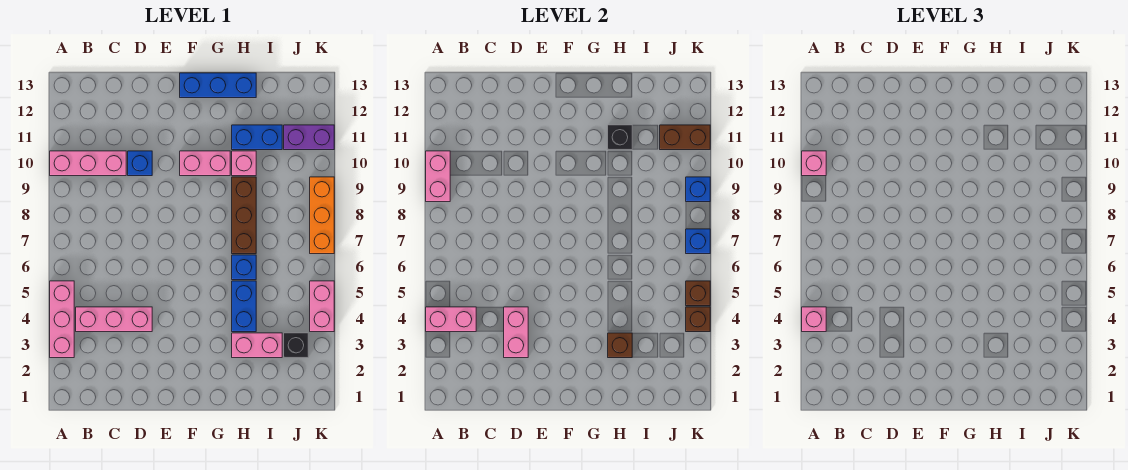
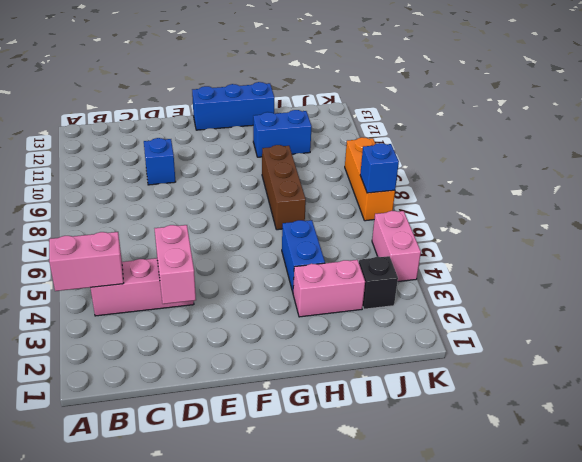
none -> pink 1x3 brick [50,281,74,358]
none -> pink 1x3 brick [50,151,126,176]
none -> pink 1x2 brick [180,151,230,176]

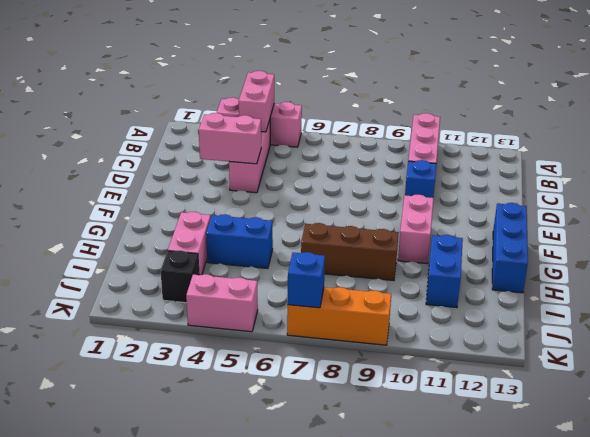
none -> blue 1x1 brick [232,255,256,280]
none -> pink 1x1 brick [232,151,256,176]
none -> purple 1x2 brick [284,125,334,150]

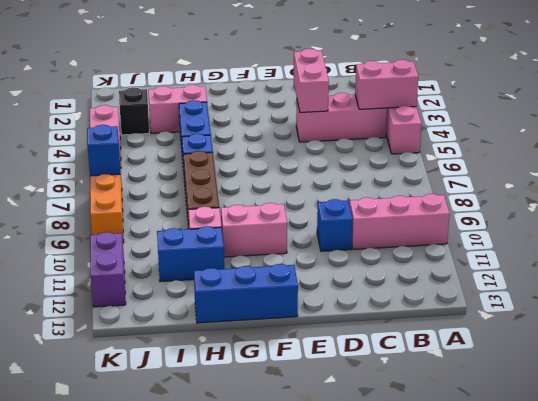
purple 1x2 brick [90,232,126,307] -> purple 1x2 brick turned to [284,125,334,150]
none -> pink 1x2 brick [426,151,450,202]
none -> brown 1x1 brick [608,333,632,358]
none -> black 1x1 brick [608,125,632,150]

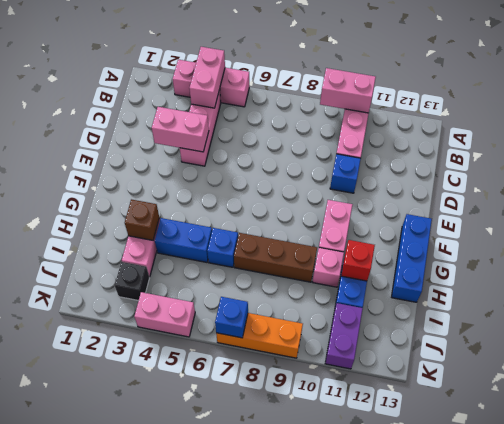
red 1x1 brick [341,240,375,281] -> black 1x1 brick [608,125,632,150]
none -> brown 1x2 brick [660,125,710,150]
none -> brown 1x1 brick [686,307,710,332]
none -> brown 1x1 brick [686,281,710,306]

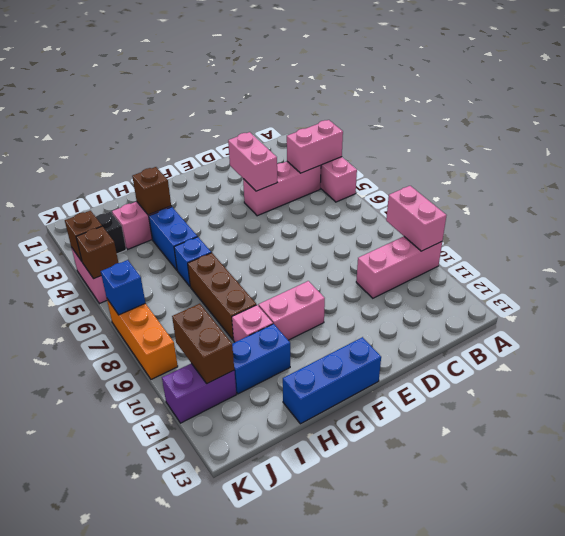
brown 1x2 brick [172,304,234,383] -> brown 1x2 brick turned to [660,125,710,150]
none -> blue 1x1 brick [128,151,152,176]
none -> black 1x1 brick [608,125,632,150]
none -> blue 1x1 brick [686,177,710,202]

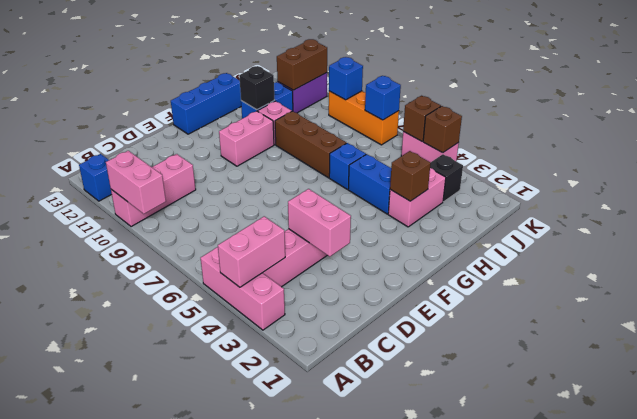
blue 1x1 brick [79,154,112,201] -> blue 1x1 brick moved to [128,151,152,176]
none -> pink 1x1 brick [802,307,826,332]
none -> pink 1x1 brick [802,151,826,176]

